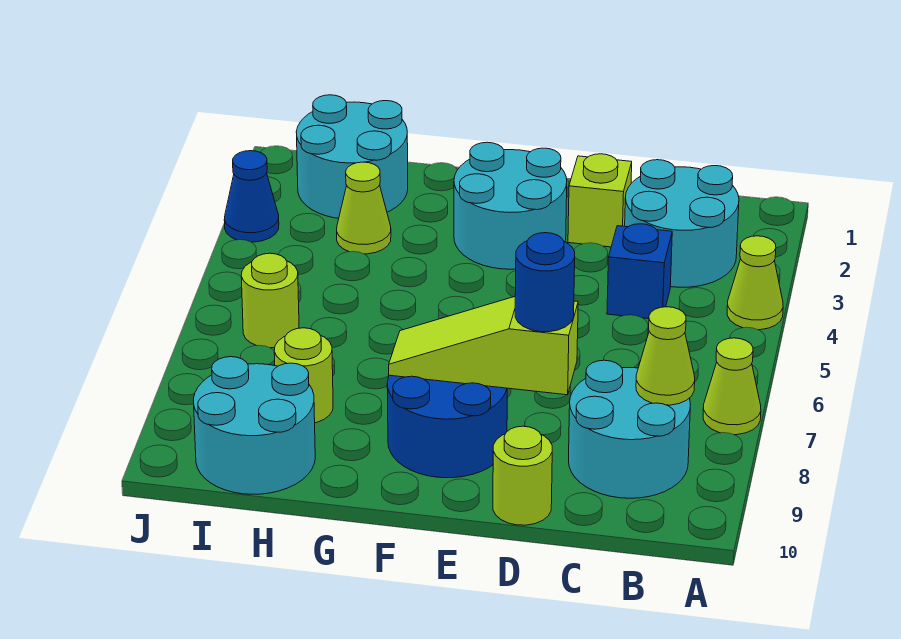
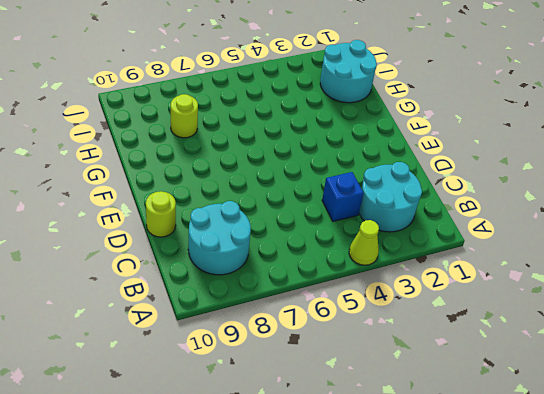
none -> lime 1x1 cone [703,338,761,435]
none -> lime 1x1 brick [568,154,632,247]
none -> cyan 2x2 round brick [454,142,567,269]

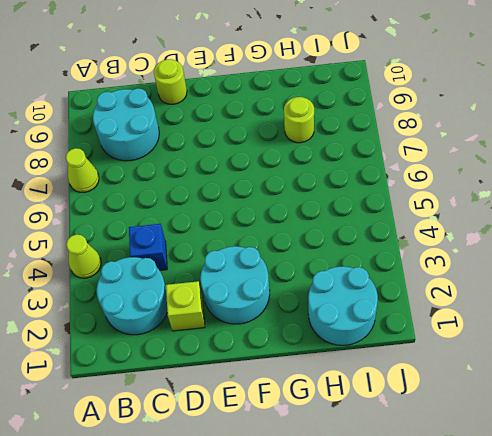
none -> blue 2x2 round brick [387,375,507,478]
none -> lime 1x1 cone [337,162,391,254]
none -> cyan 2x2 round brick [194,357,315,494]

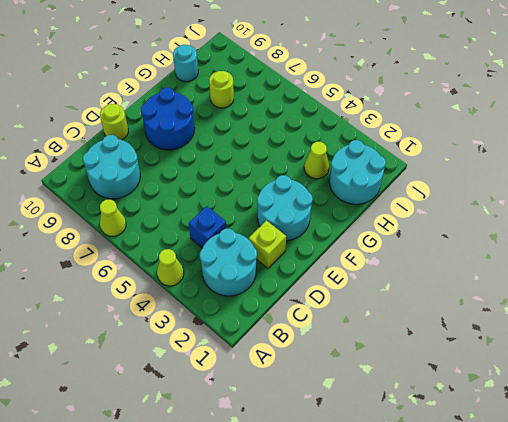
cyan 1x1 round brick [173,45,198,82] -> cyan 2x2 round brick [194,357,315,494]
none -> lime 1x1 round brick [241,253,299,348]
none -> blue 1x1 cone [224,151,279,242]
none -> lime 1x1 cone [636,307,695,405]

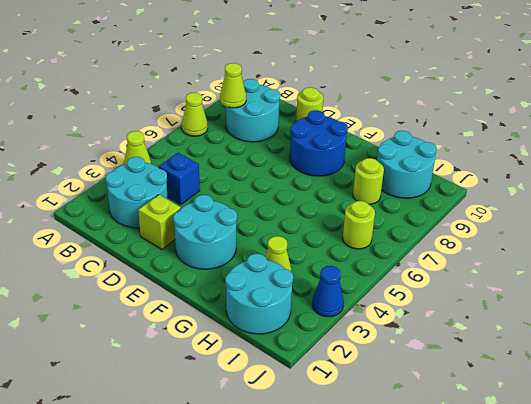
none -> lime 1x3 slope [389,297,578,395]
none -> blue 1x1 round brick [515,233,575,332]

